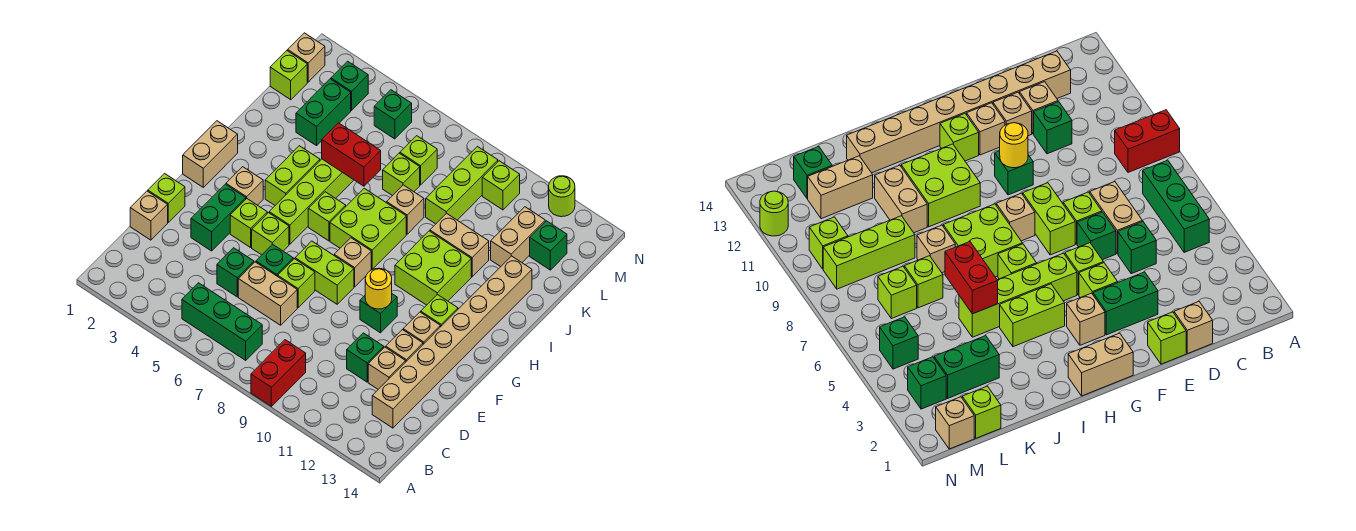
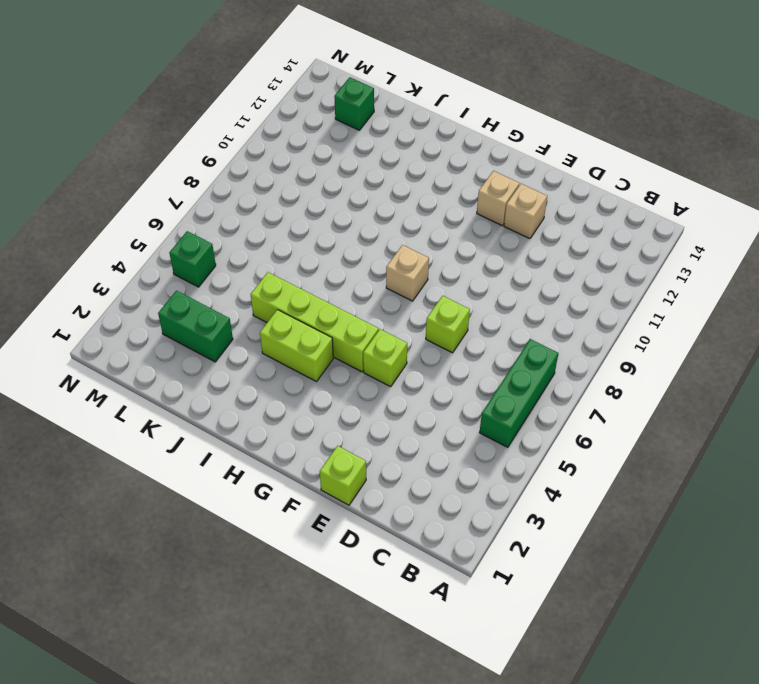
none -> red 1x2 brick [251,340,306,406]
none -> tan 1x8 brick [372,256,532,428]
none -> tan 1x1 brick [130,191,168,240]
none -> green 1x1 brick [217,248,254,297]

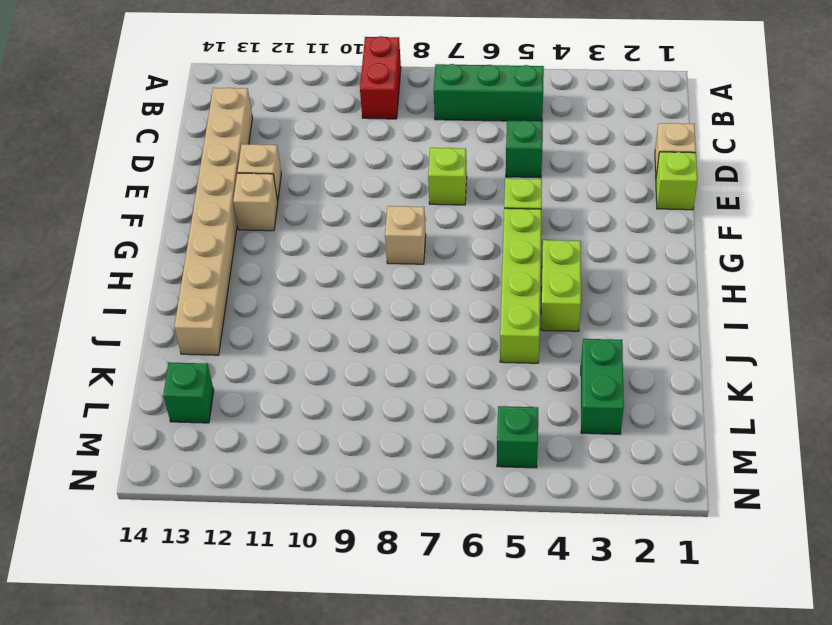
none -> tan 1x2 brick [238,262,297,325]
none -> green 1x1 brick [347,333,384,382]
none -> tan 1x1 brick [368,347,406,389]
none -> green 1x2 brick [191,184,246,251]

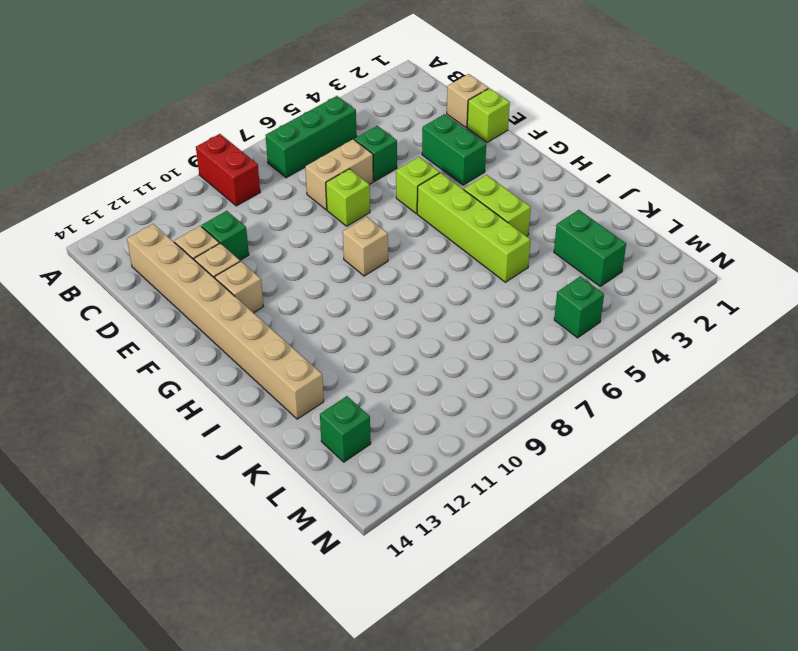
none -> green 1x1 brick [256,244,293,276]
none -> lime 1x1 brick [230,199,267,247]
none -> lime 1x2 brick [295,241,354,304]
none -> green 1x1 brick [360,294,397,333]

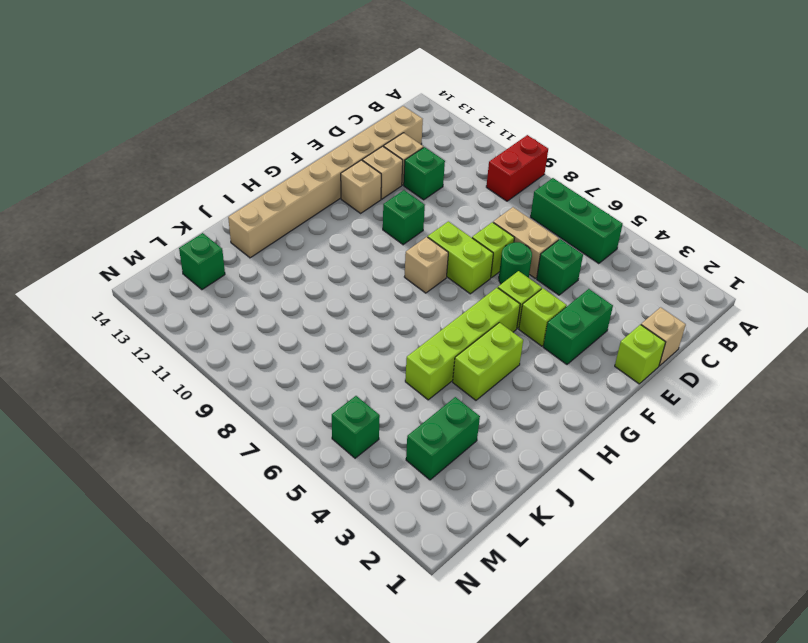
green 1x1 round brick [499,242,532,284] -> green 1x1 brick [256,244,293,276]
none -> tan 1x2 brick [183,121,238,187]
none -> tan 1x1 brick [226,167,263,205]
none -> lime 1x1 brick [421,294,458,327]
none -> lime 1x1 brick [308,192,346,241]

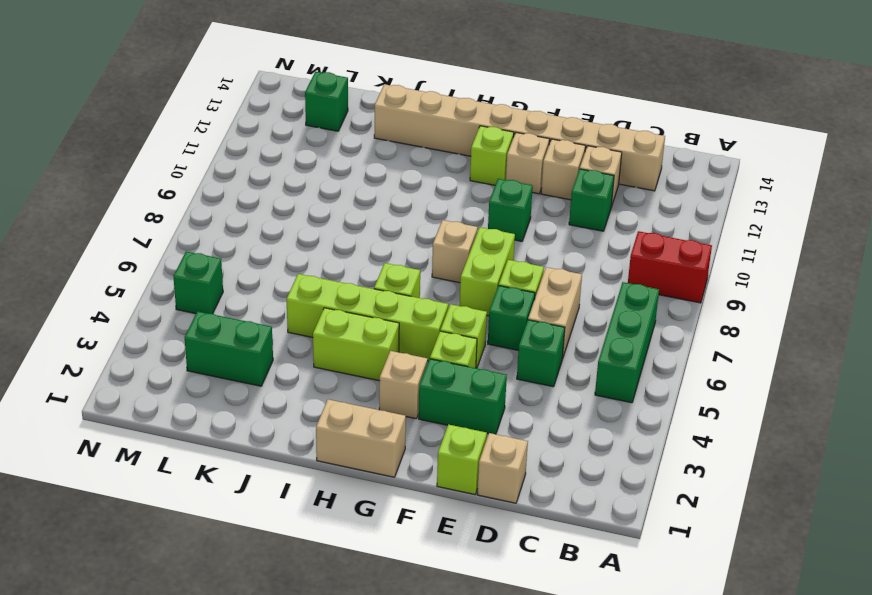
none -> lime 2x2 brick [330,188,406,269]
none -> lime 2x2 brick [395,231,471,305]
none -> tan 1x1 brick [387,185,424,234]
none -> tan 1x2 brick [430,213,489,277]

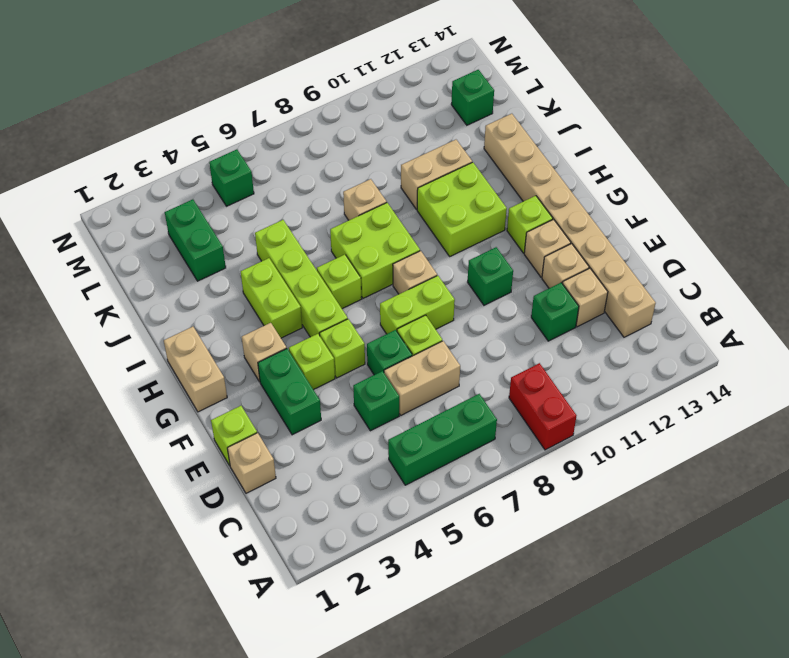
none -> lime 1x1 brick [383,153,420,196]
none -> lime 1x3 brick [426,147,498,224]
none -> tan 1x2 brick [491,207,545,267]
none -> lime 1x1 brick [270,51,307,100]

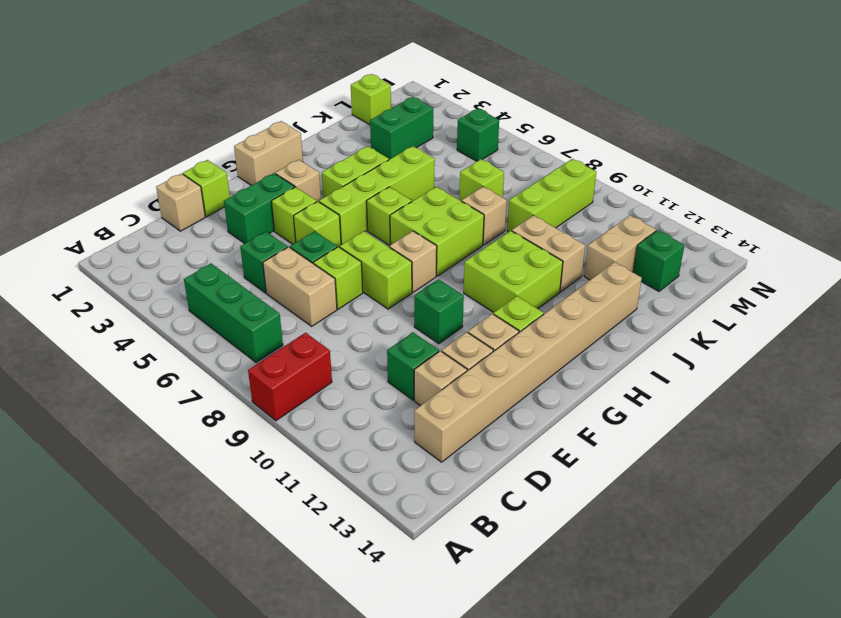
none -> lime 1x1 brick [400,136,437,185]
none -> tan 1x1 brick [288,33,325,82]
none -> green 1x1 brick [331,61,368,110]
none -> lime 1x1 brick [482,161,520,210]

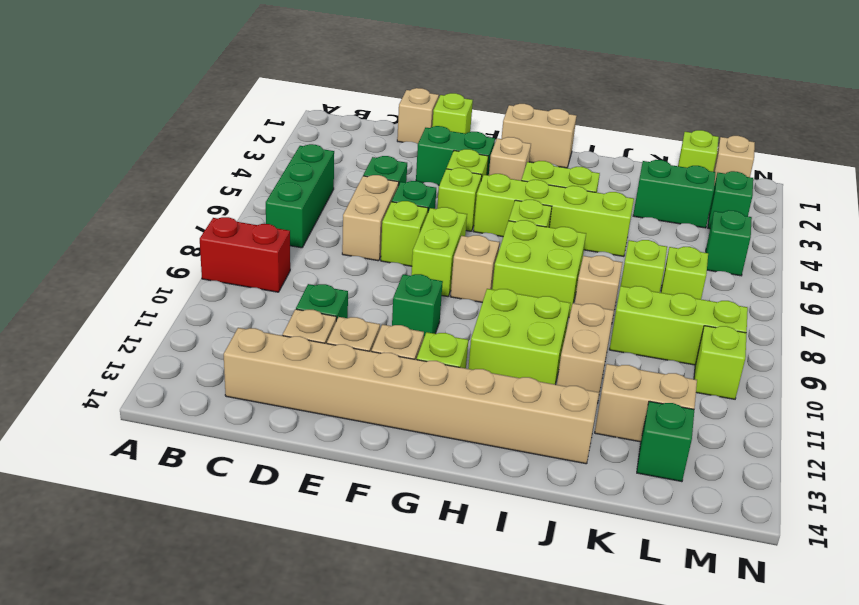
none -> lime 1x1 round brick [549,176,575,217]
none -> yellow 1x1 round brick [365,268,392,309]
none -> red 1x2 brick [322,123,381,186]

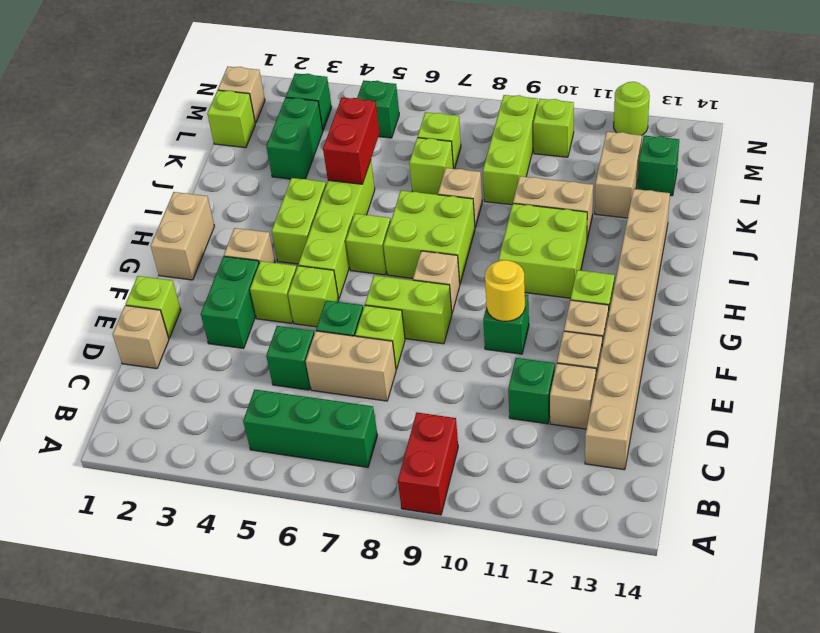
red 1x2 brick [323,98,379,184] -> red 1x2 brick turned to [322,123,381,186]

